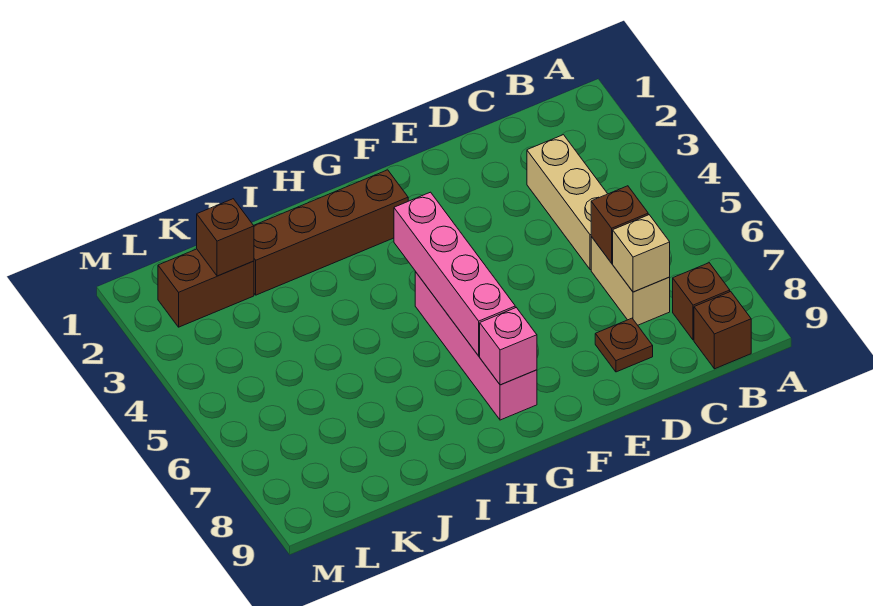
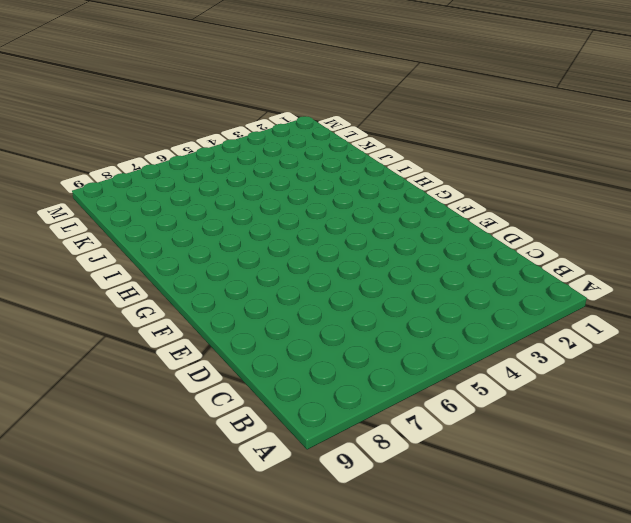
none -> brown 1x1 brick [673,263,730,340]
none -> brown 1x1 brick [694,292,751,369]
none -> tan 1x3 brick [527,135,607,270]

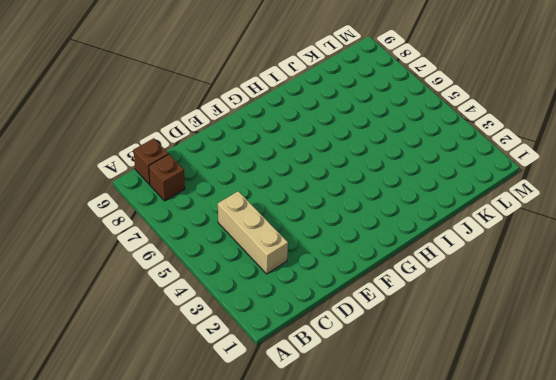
none -> tan 1x2 brick [591,237,670,325]
none -> brown 1x1 plate [595,318,653,372]
none -> brown 1x4 brick [254,170,408,295]

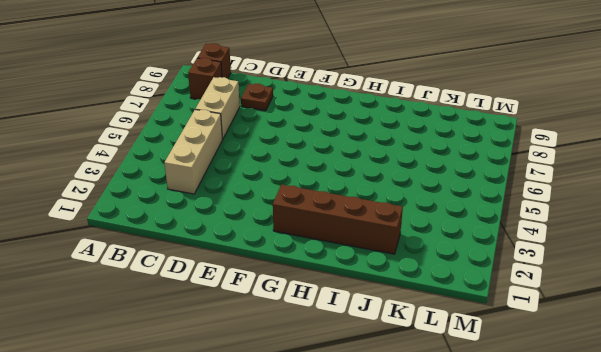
none -> pink 1x4 brick [415,272,537,420]
none -> brown 1x2 brick [158,249,254,327]
none -> brown 1x1 brick [591,186,648,263]

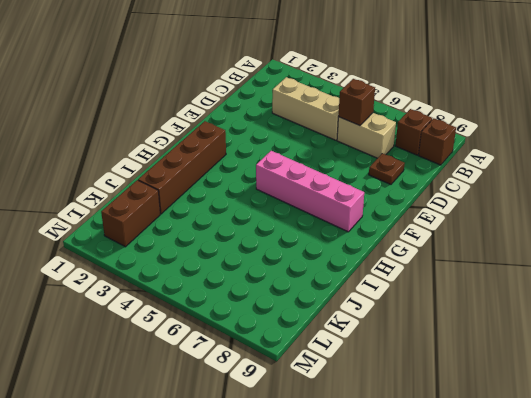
none -> tan 1x1 brick [613,215,670,292]
none -> pink 1x4 brick [394,192,515,356]
none -> pink 1x1 brick [480,308,537,385]

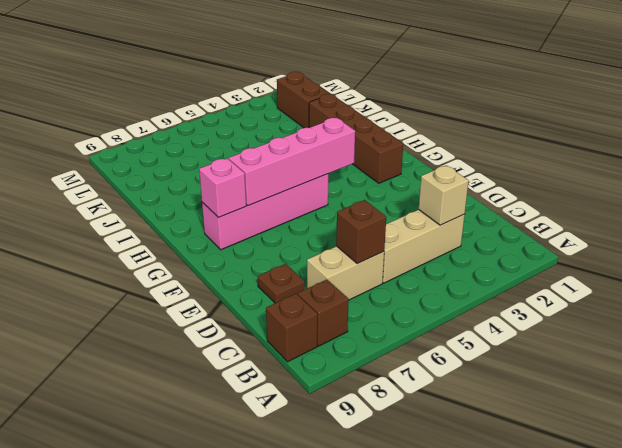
tan 1x1 brick [419,165,469,225] -> tan 1x1 brick moved to [613,215,670,292]
none -> brown 1x1 brick [197,199,254,276]

